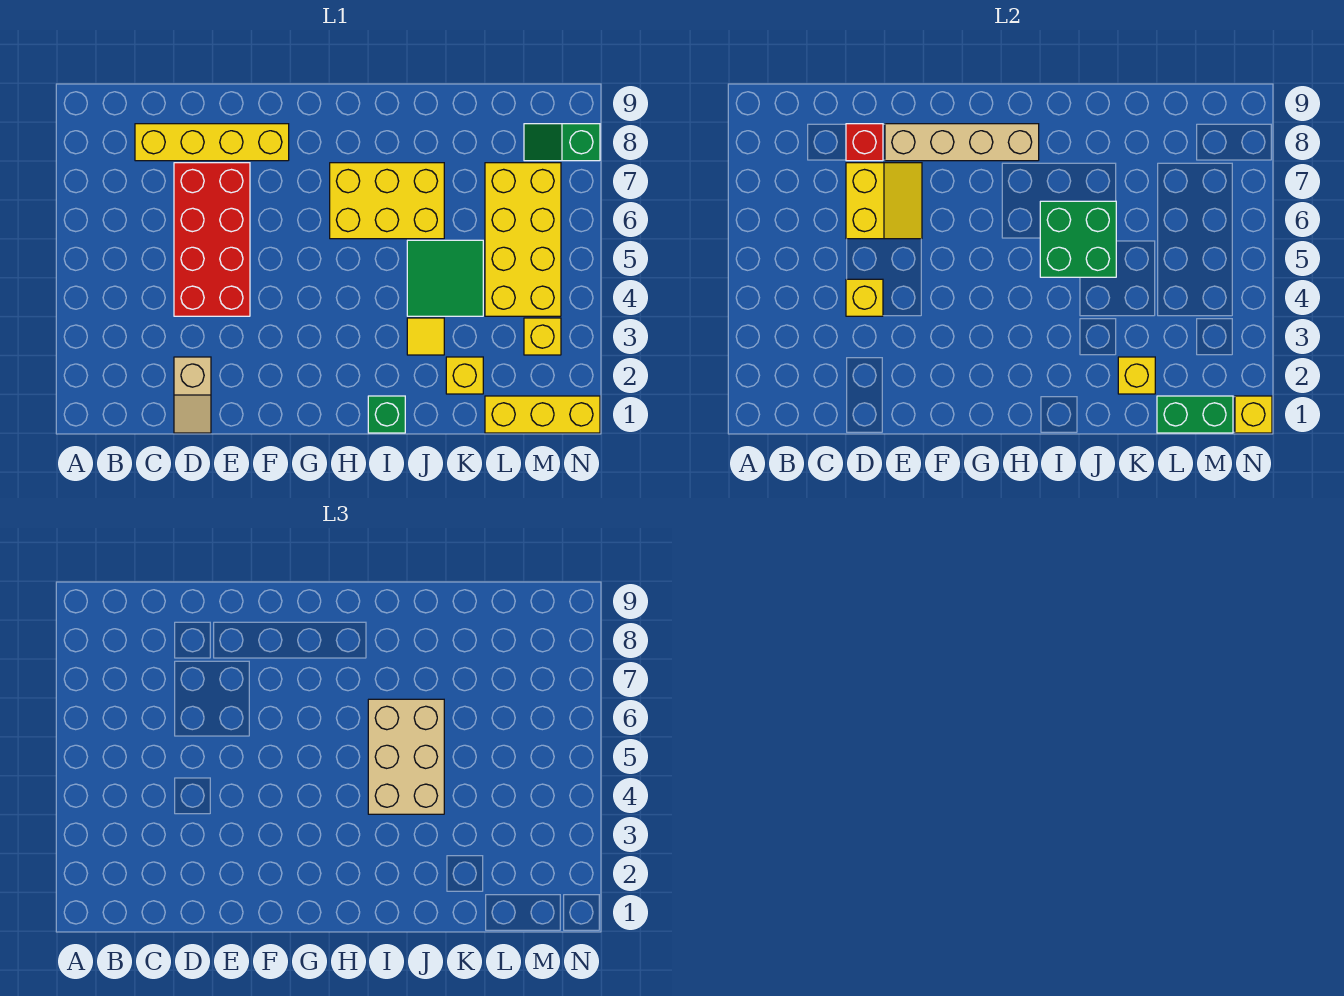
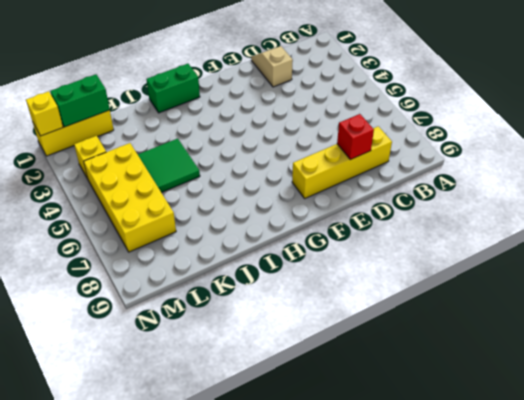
green 1x2 brick [146,64,200,113] -> green 1x1 brick [368,396,405,433]
none -> red 2x4 brick [174,163,250,316]
none -> yellow 2x3 brick [330,163,444,239]
none -> yellow 1x1 tile [407,318,444,355]

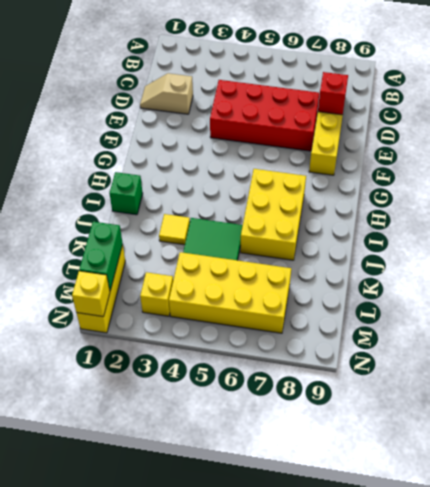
none -> yellow 1x1 brick [446,357,483,394]
none -> green 1x2 slope [524,124,600,161]
none -> yellow 1x1 brick [846,279,883,316]

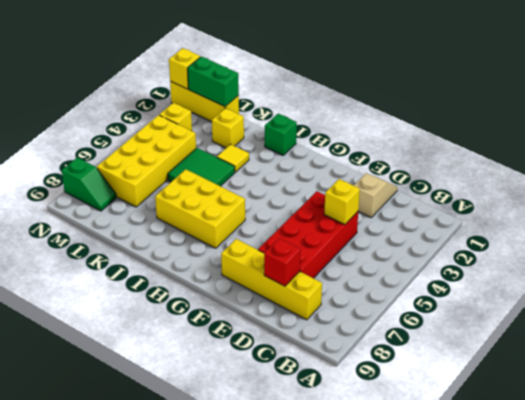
none -> yellow 2x2 slope [846,163,922,239]
none -> tan 1x4 brick [885,124,1039,161]
none -> green 2x2 brick [1040,201,1116,277]

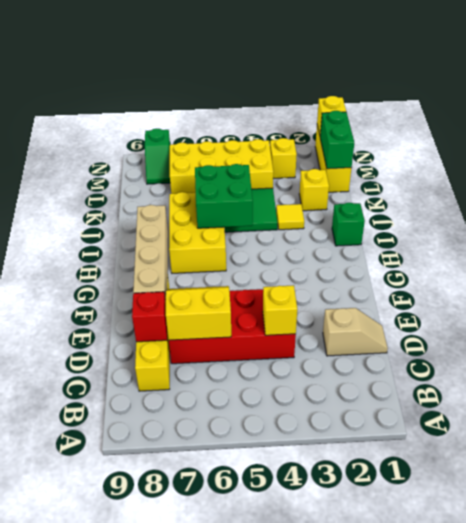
none -> yellow 1x1 brick [1118,357,1155,394]
none -> tan 2x3 brick [368,699,444,814]

